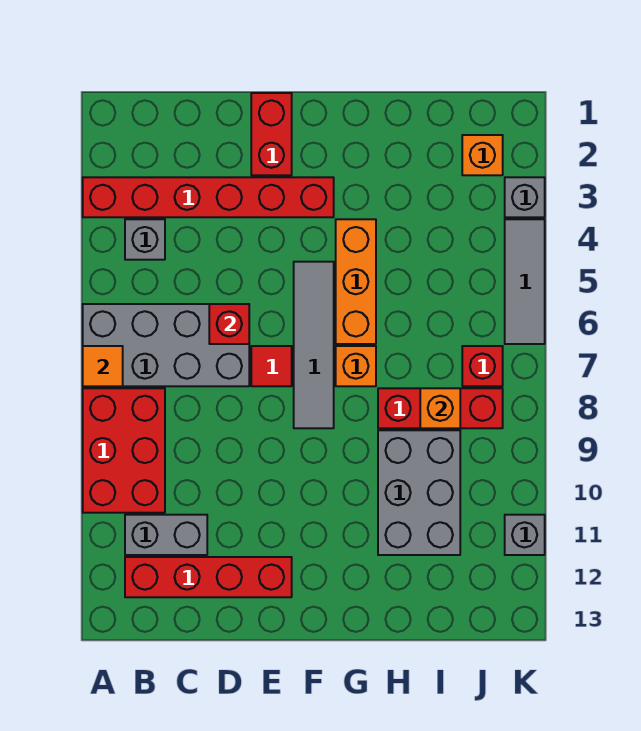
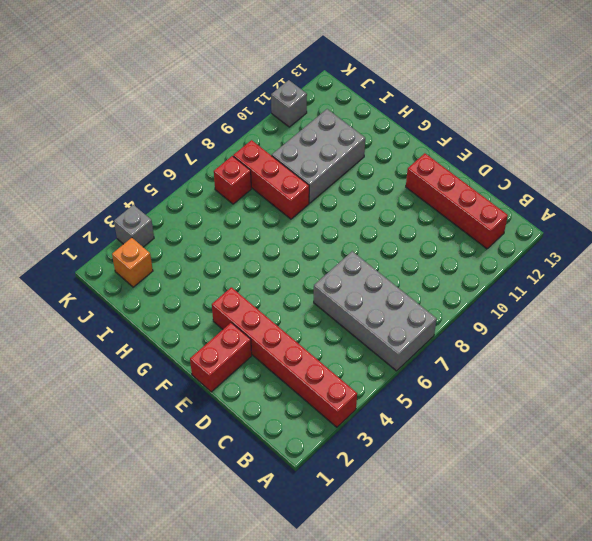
none -> red 2x3 brick [83,388,165,513]
none -> grey 1x1 brick [125,219,165,260]
none -> grey 1x2 brick [125,515,207,555]

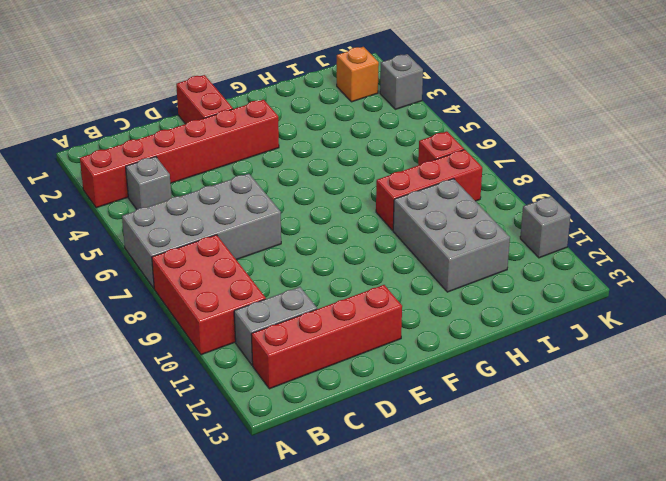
none -> red 1x1 tile [251,346,292,386]
none -> grey 1x4 tile [294,262,334,428]
none -> orange 1x3 brick [336,219,376,344]

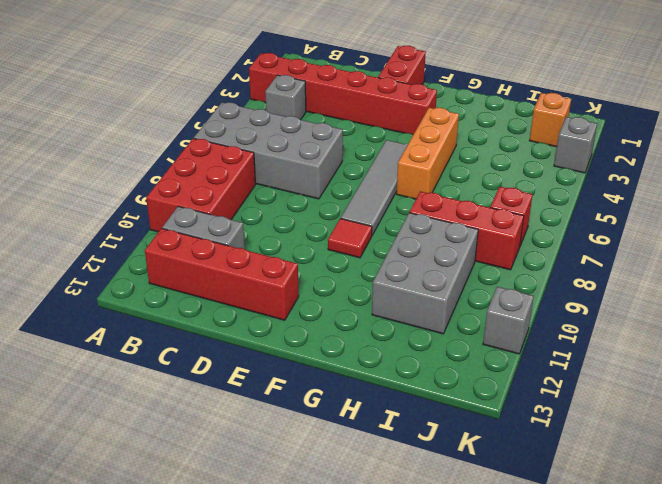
red 1x1 tile [328,218,372,258] -> red 1x1 tile moved to [251,346,292,386]
none -> orange 1x1 brick [336,346,376,386]
none -> grey 1x3 tile [505,219,545,344]
none -> orange 1x1 tile [83,346,123,386]

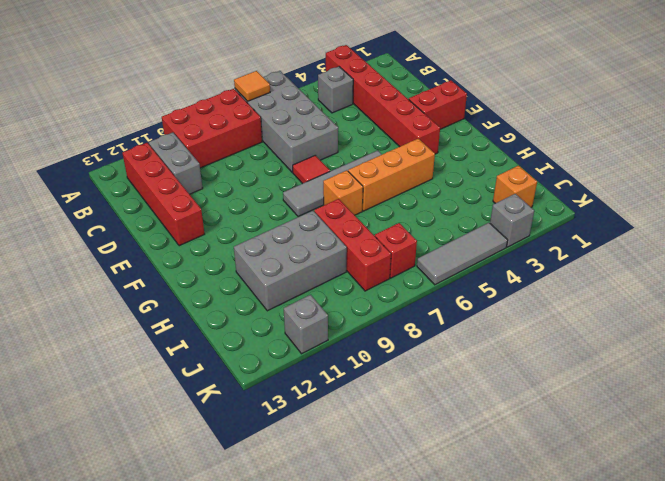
none -> red 1x1 brick [209,304,249,344]
none -> orange 1x1 brick [420,388,460,428]

